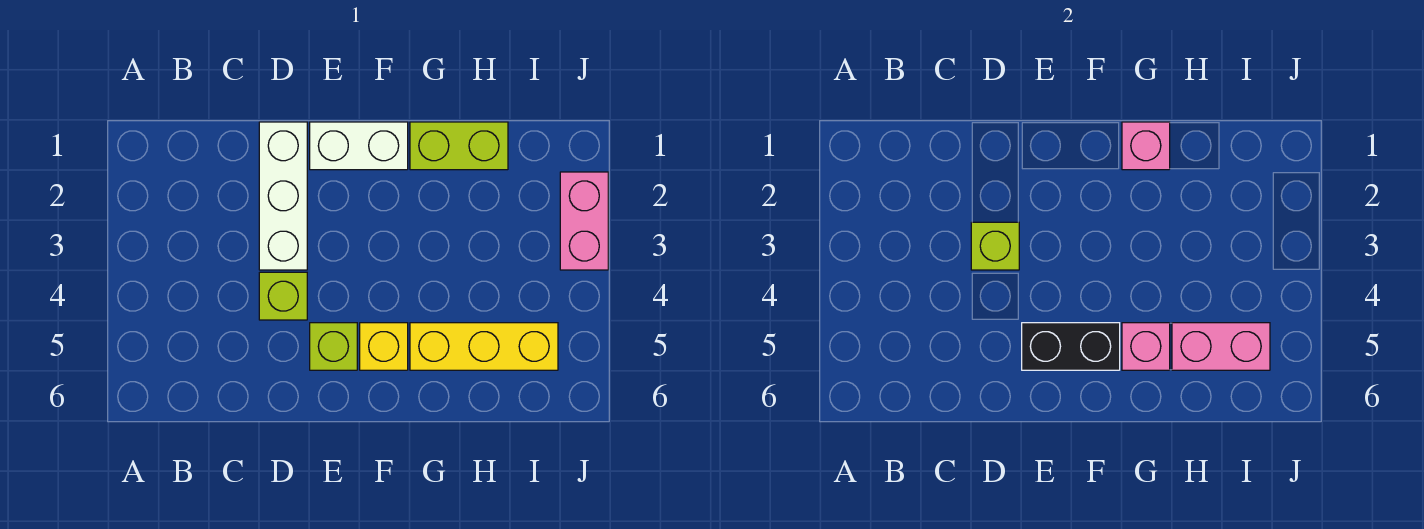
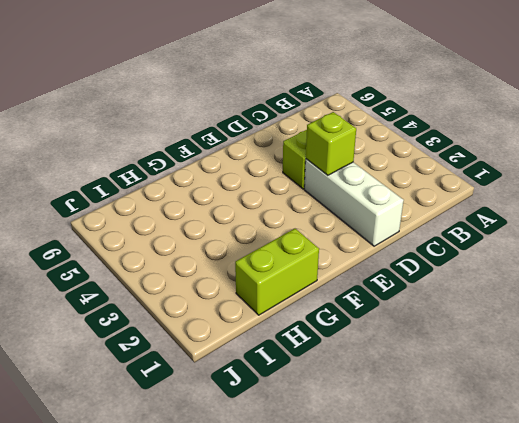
none -> white 1x2 brick [310,122,408,170]
none -> lime 1x1 brick [310,323,357,370]
none -> yellow 1x1 brick [360,323,408,370]

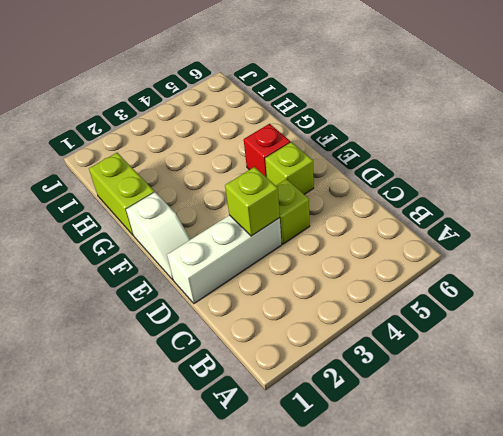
white 1x2 slope [126,192,191,280] -> white 1x2 brick [310,122,408,170]
red 1x1 brick [244,124,290,178] -> yellow 1x1 brick [360,323,408,370]
none -> yellow 1x3 brick [410,323,558,370]
none -> pink 1x2 brick [560,172,608,270]
none -> black 1x2 brick [1022,323,1120,370]

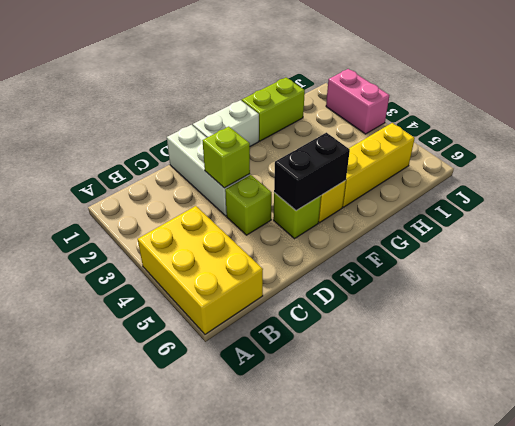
yellow 2x3 brick [138,206,263,334] -> none
none -> pink 1x1 brick [1122,122,1170,170]
none -> pink 1x1 brick [1122,323,1170,370]
none -> pink 1x2 brick [1172,323,1270,370]

